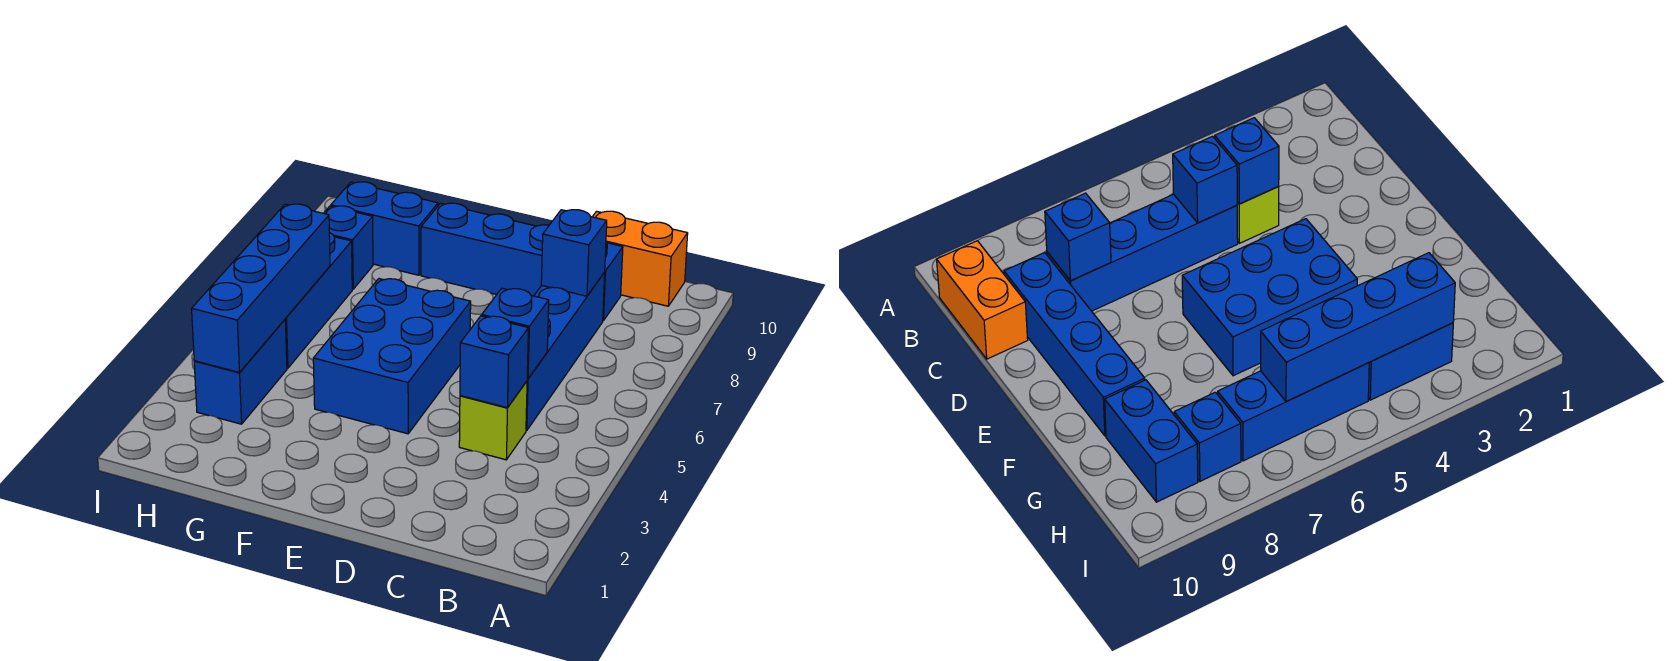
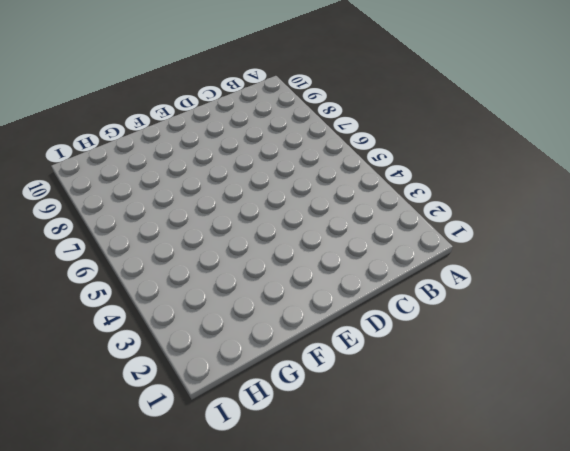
none -> orange 1x2 brick [593,211,688,306]
none -> lime 1x1 brick [459,381,527,460]
none -> blue 1x4 brick [526,272,605,431]

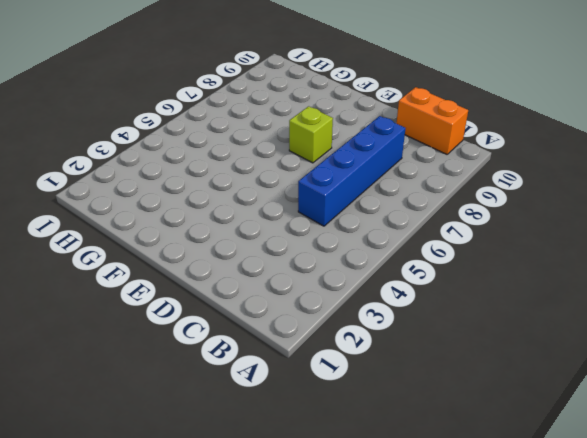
lime 1x1 brick [289,106,333,163] -> lime 1x1 brick moved to [459,381,527,460]
none -> blue 1x4 brick [421,203,623,321]
none -> blue 2x3 brick [313,279,471,434]
none -> blue 1x2 brick [331,182,438,275]

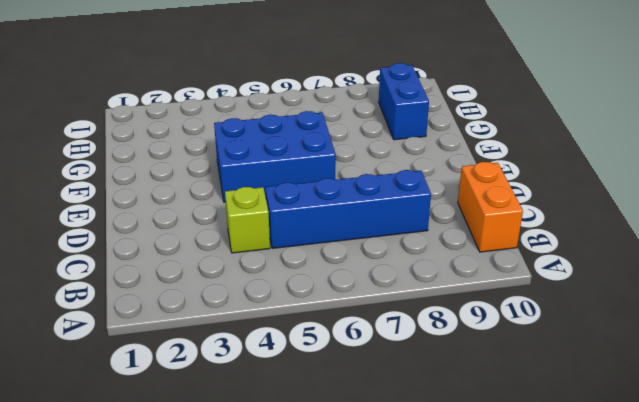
none -> blue 1x4 brick [421,203,623,321]
none -> blue 1x2 brick [194,320,287,424]
none -> blue 1x3 brick [285,233,352,368]

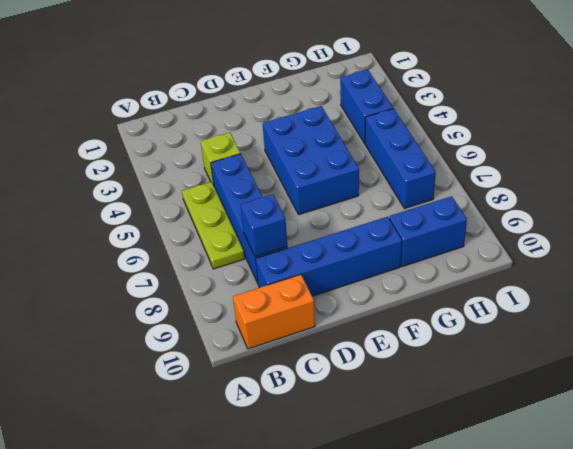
lime 1x3 plate [182,182,245,269] -> none
none -> blue 1x1 brick [324,206,373,289]
none -> blue 1x1 brick [460,316,528,408]
none -> blue 1x1 brick [482,288,549,379]

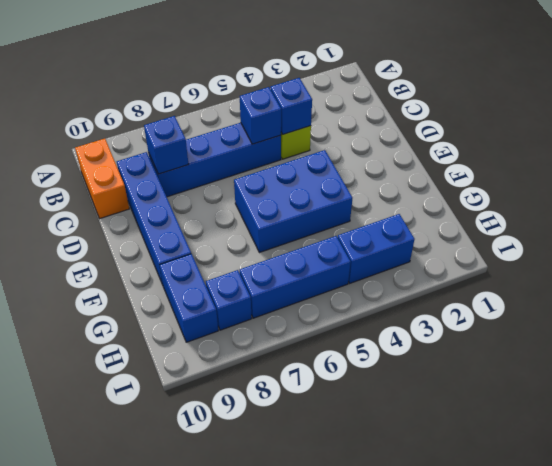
none -> blue 1x4 brick [192,204,330,372]

